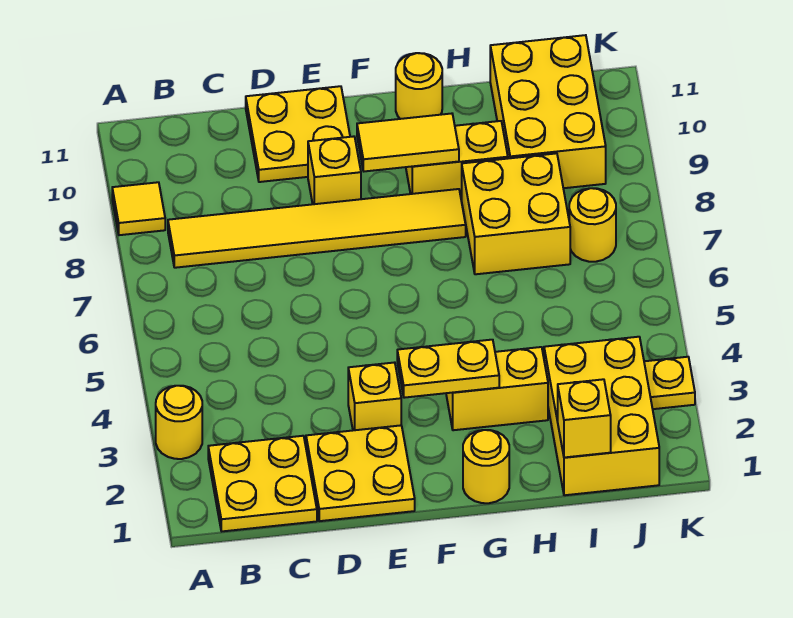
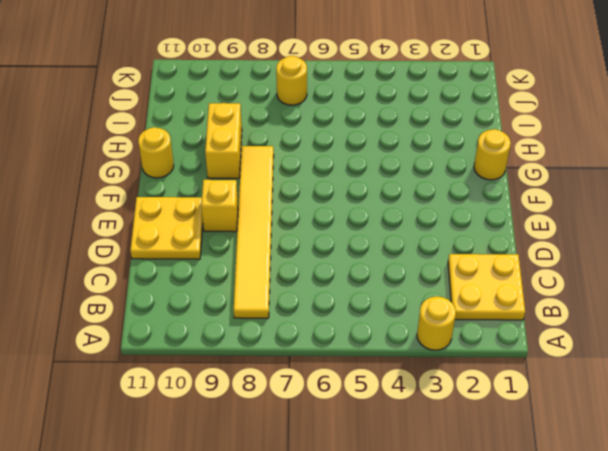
none -> yellow 1x1 tile [112,182,165,235]
none -> yellow 2x2 plate [306,425,415,521]
none -> yellow 1x1 brick [348,362,401,430]

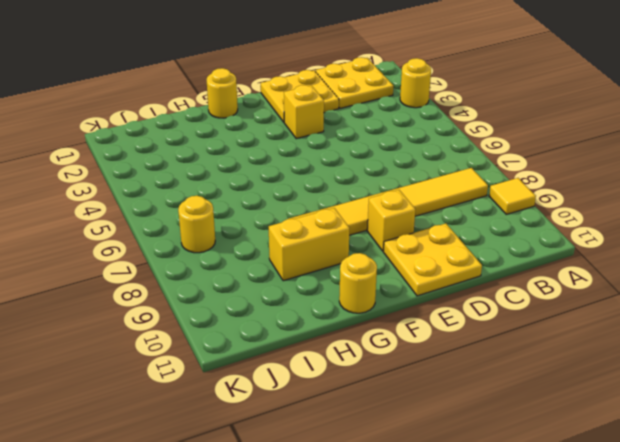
none -> yellow 1x2 brick [446,347,548,430]
none -> yellow 2x2 brick [462,153,570,274]
none -> yellow 2x3 brick [544,337,659,495]

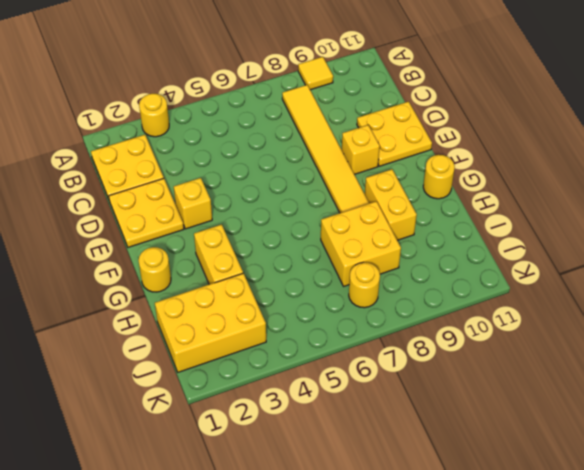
none -> yellow 2x3 brick [490,35,606,188]
none -> yellow 1x1 plate [644,357,695,409]
none -> yellow 1x2 plate [397,340,499,398]

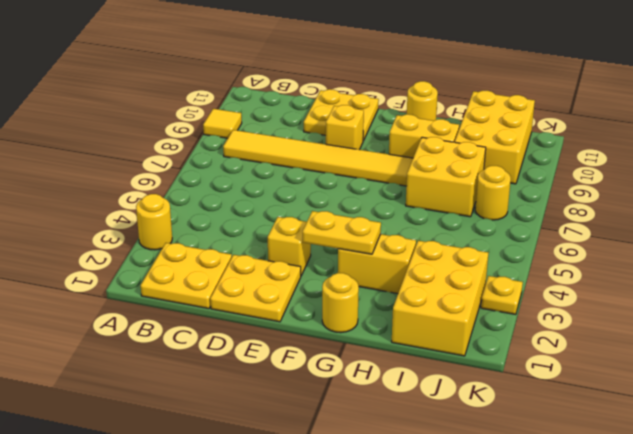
none -> yellow 1x2 tile [357,114,459,171]
none -> yellow 1x1 brick [558,379,611,457]

